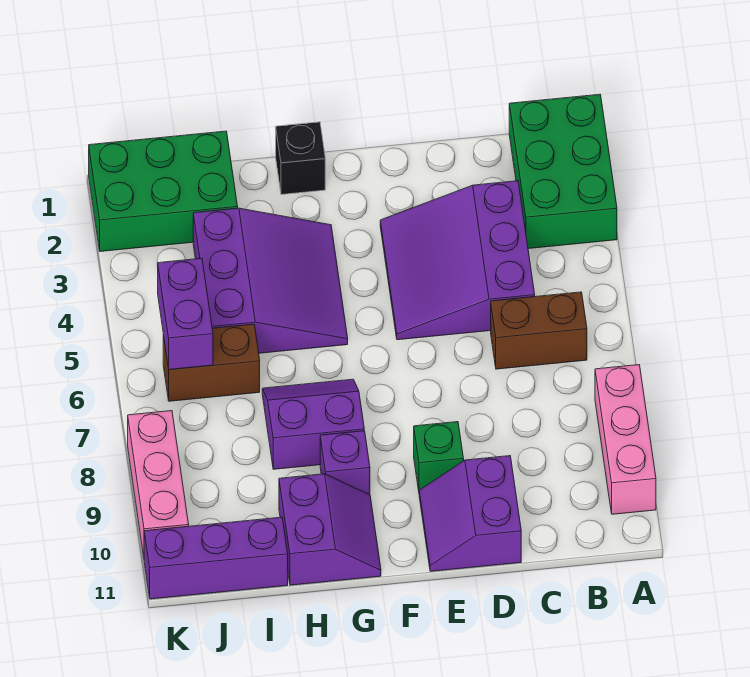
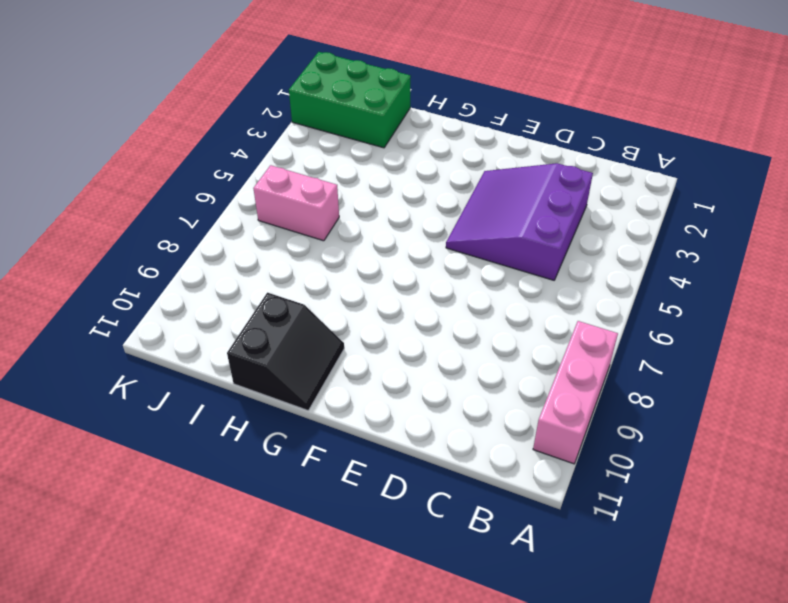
black 2x2 slope [227,293,344,410] -> purple 2x2 slope [279,474,381,585]
pink 1x2 brick [253,165,339,241] -> brown 1x2 brick [163,324,260,401]
none -> green 2x3 brick [509,94,617,249]
none -> brown 1x2 brick [491,292,587,369]
none -> purple 2x2 slope [419,456,521,571]

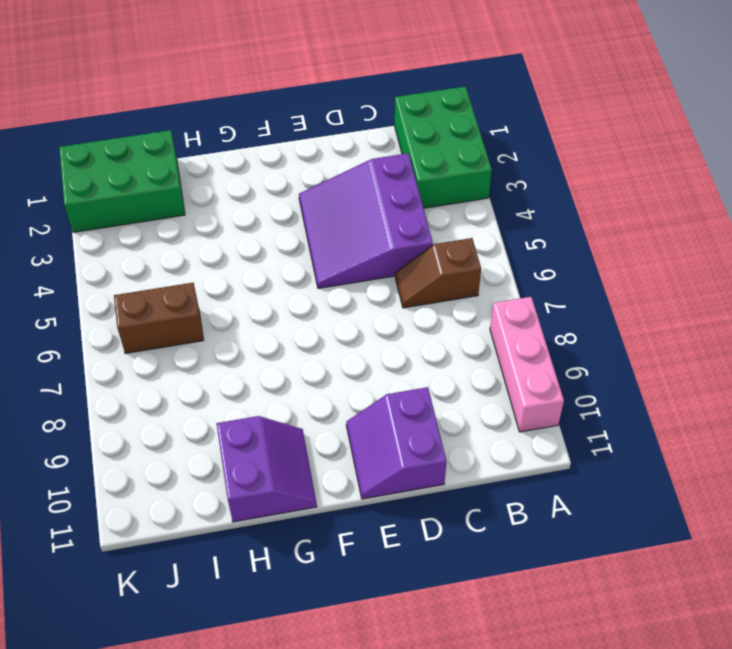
brown 1x2 slope [395,238,481,308] -> brown 1x2 brick [491,292,587,369]
none -> green 1x1 brick [414,422,464,491]
none -> black 1x1 brick [276,122,325,195]
none -> purple 3x3 slope [193,208,348,353]

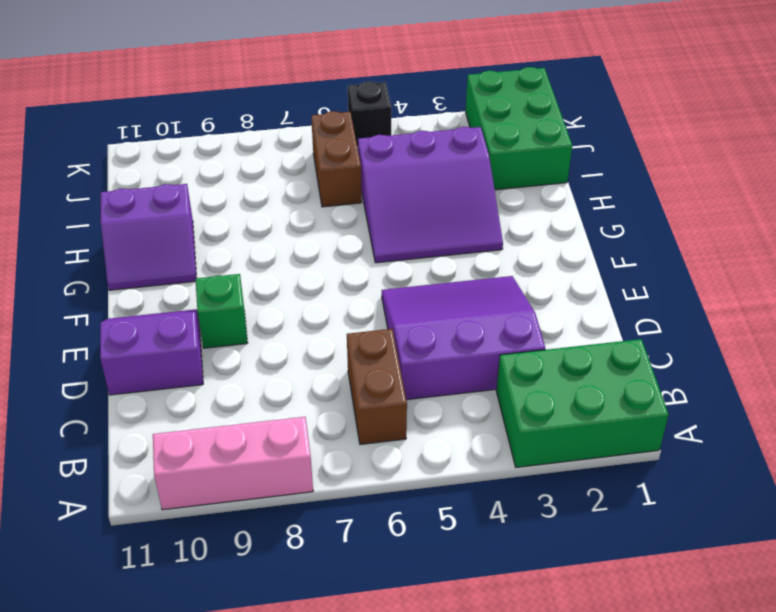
black 1x1 brick [348,81,391,147] -> black 1x1 brick moved to [276,122,325,195]
none -> purple 2x2 slope [262,379,364,469]
none -> purple 1x1 brick [320,431,370,495]
none -> purple 1x3 brick [144,517,288,599]

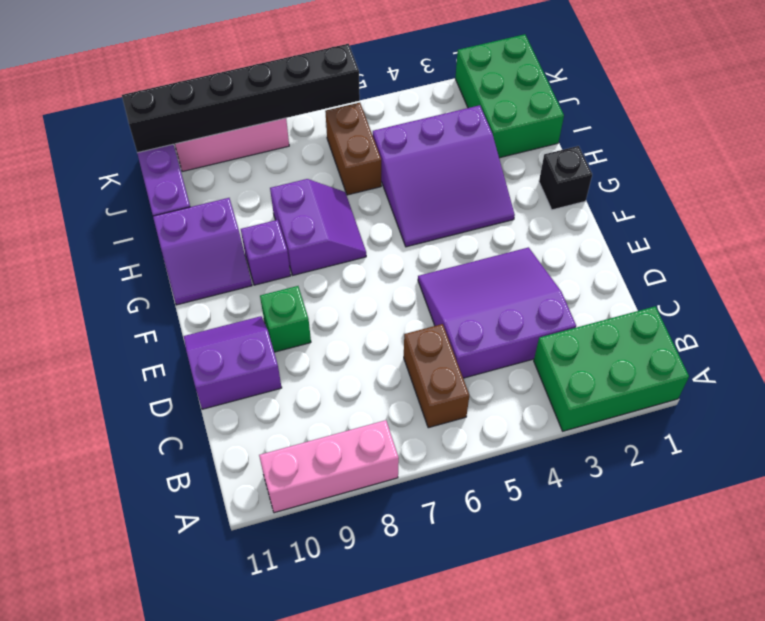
black 1x6 brick [122,44,360,153] -> none
none -> purple 1x2 brick [158,258,213,370]

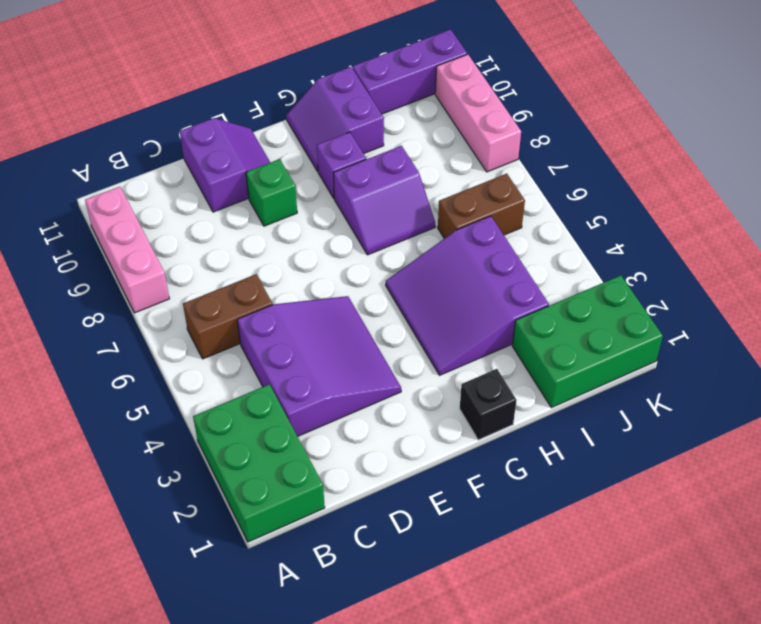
none -> purple 1x2 brick [158,258,213,370]

